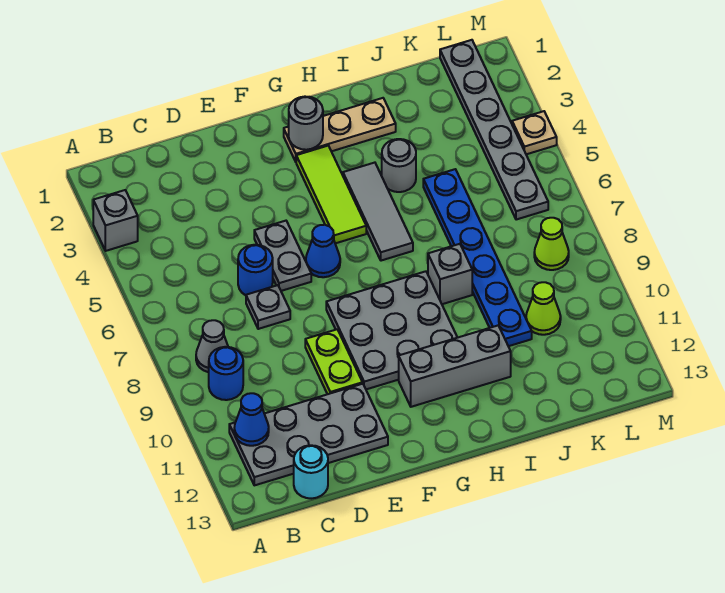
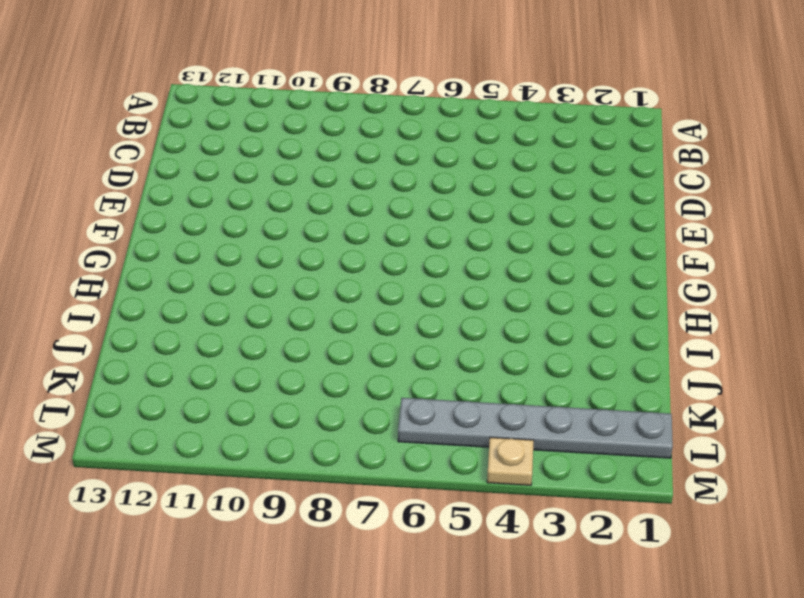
none -> grey 1x1 brick [93,190,138,251]
none -> grey 1x1 cone [196,320,228,372]
none -> blue 1x1 round brick [209,347,243,400]

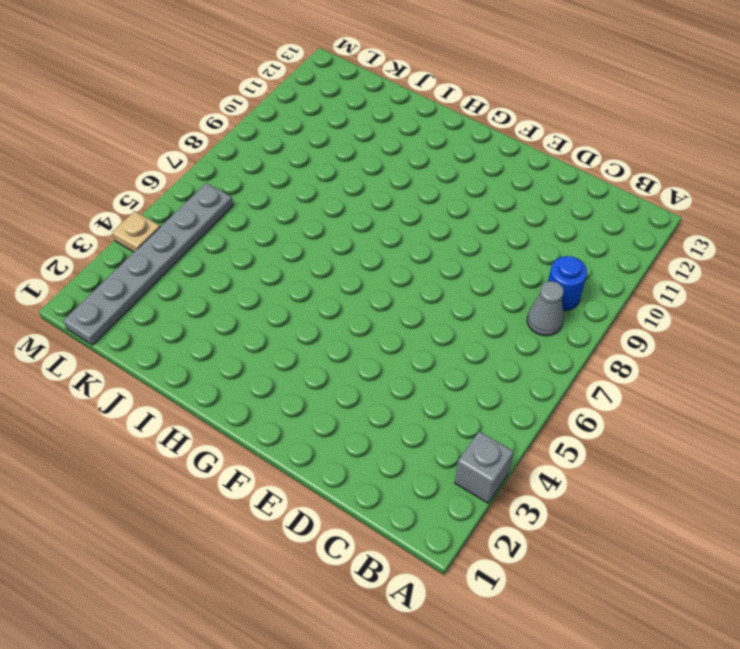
none -> grey 2x4 plate [229,384,388,485]
none -> cyan 1x1 round brick [294,445,328,498]
none -> blue 1x1 round brick [238,245,273,295]

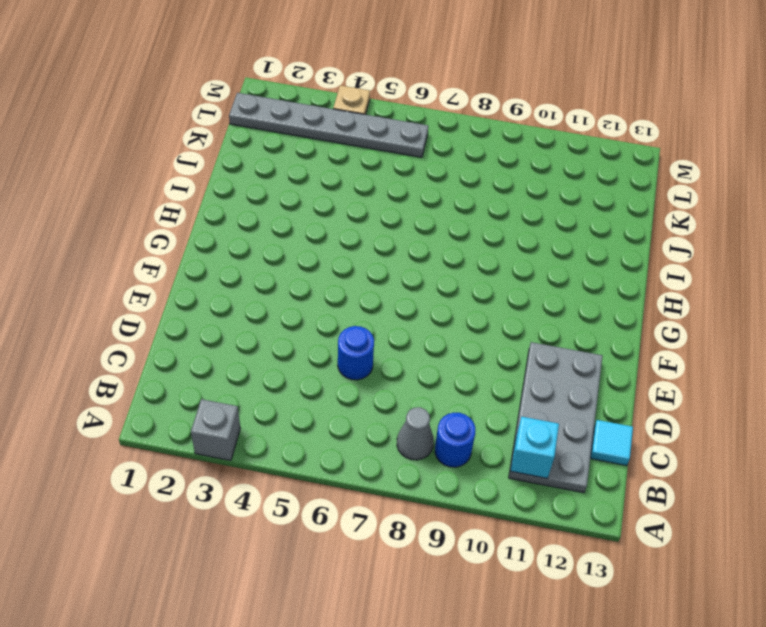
cyan 1x1 brick [511,417,559,478] -> blue 1x1 cone [234,393,269,446]
cyan 1x1 tile [590,420,633,466] -> cyan 1x1 round brick [294,445,328,498]
none -> grey 1x1 plate [246,285,290,329]
none -> grey 1x2 plate [254,221,311,291]
none -> lime 1x2 plate [305,329,362,394]

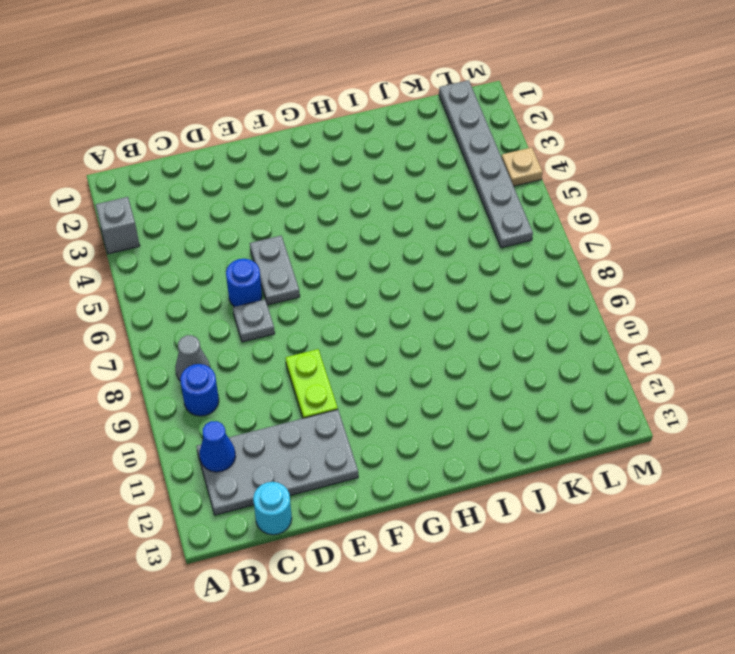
none -> blue 1x1 cone [306,225,340,277]
none -> grey 3x3 plate [326,271,457,389]
none -> tan 1x3 plate [284,98,396,162]

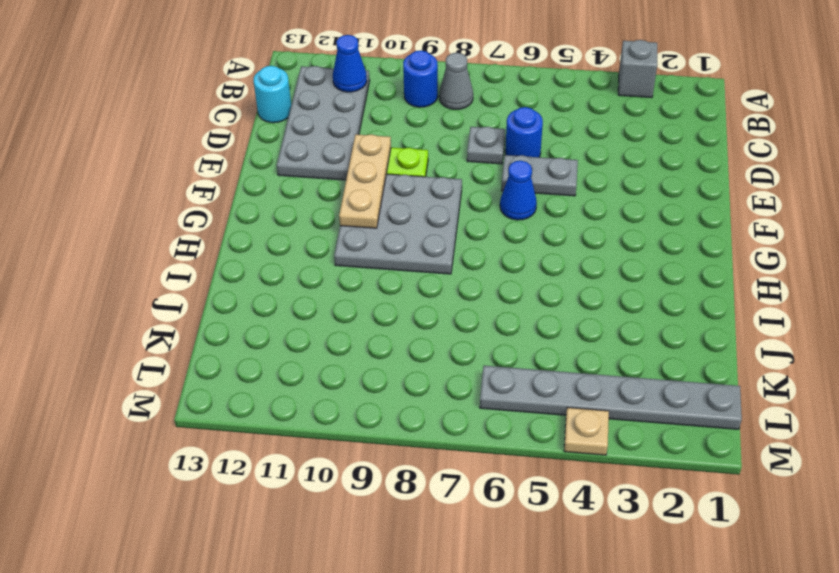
tan 1x3 plate [339,134,391,228] -> tan 1x3 plate moved to [284,98,396,162]
none -> lime 1x3 tile [296,146,366,243]
none -> grey 1x3 brick [399,326,511,407]
none -> grey 1x3 tile [343,163,413,261]

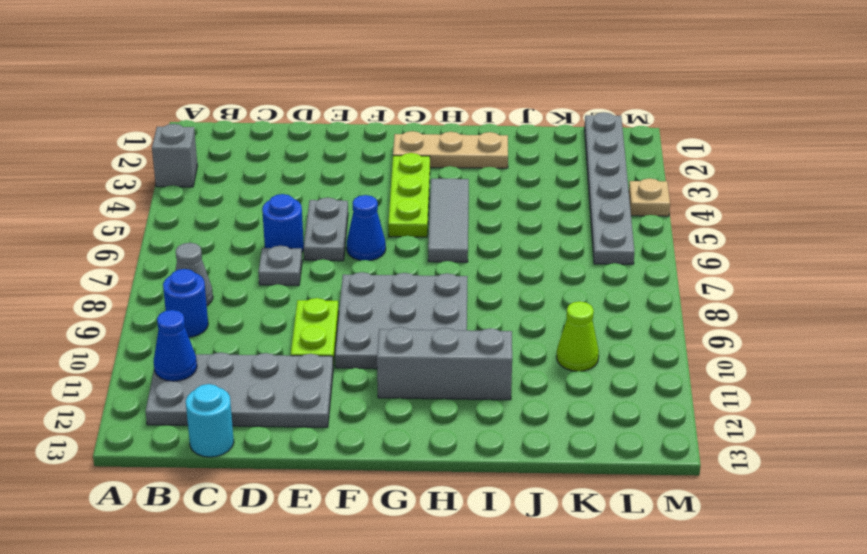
lime 1x3 plate [388,153,430,237] -> lime 1x3 tile [296,146,366,243]
none -> grey 1x1 round brick [382,139,416,192]
none -> grey 1x1 brick [428,244,472,304]
none -> blue 1x6 plate [423,169,532,346]

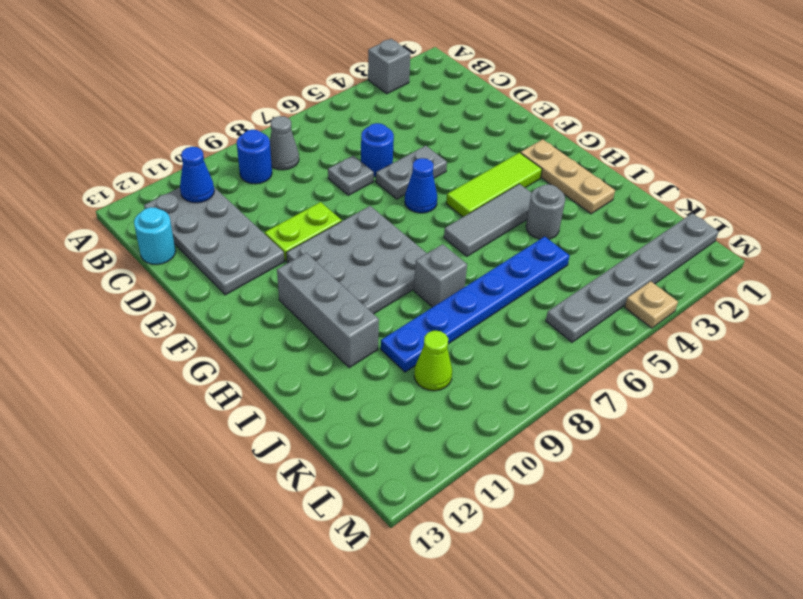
none -> lime 1x1 cone [534,218,569,270]
none -> grey 1x1 round brick [289,97,323,150]

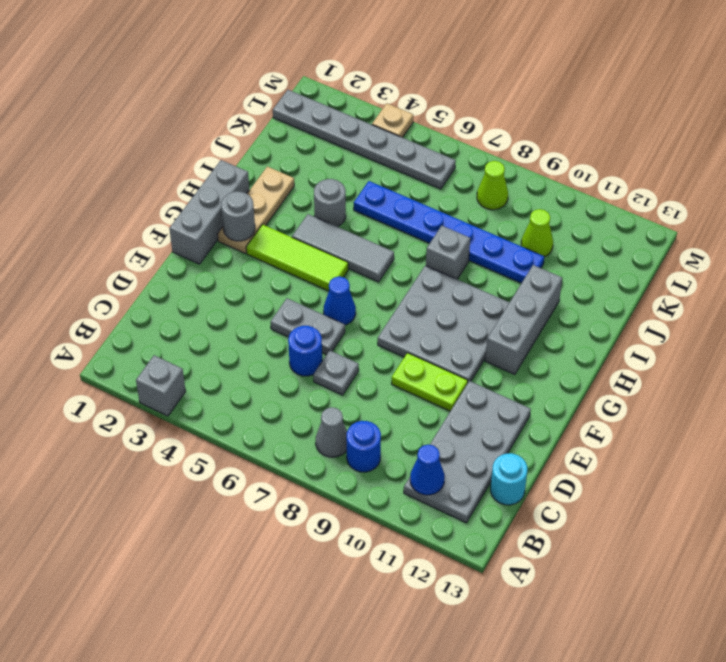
grey 1x3 brick [169,160,249,264] -> none

